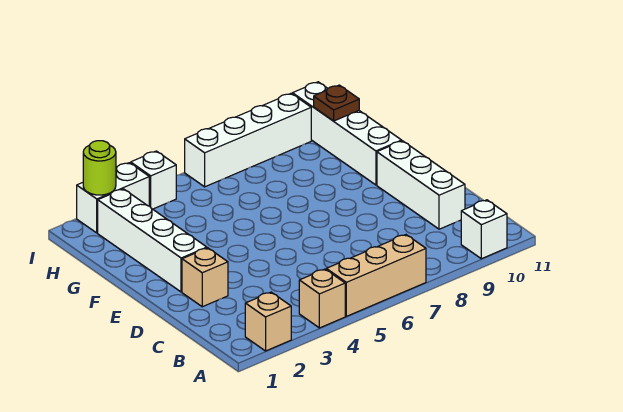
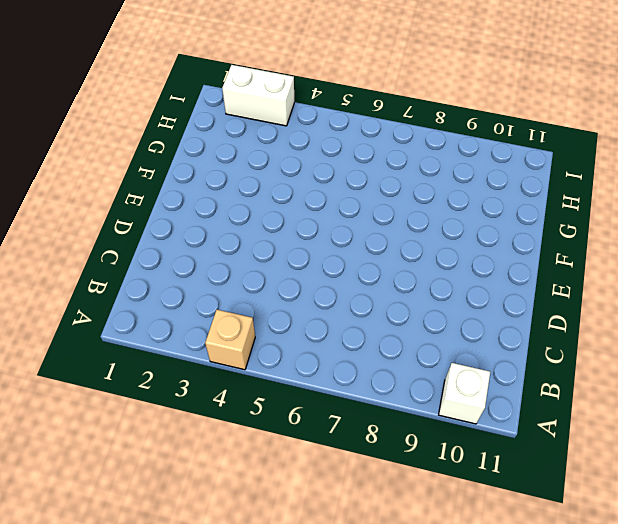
none -> tan 1x1 brick [245,292,291,351]
none -> tan 1x3 brick [326,235,426,316]
none -> white 1x3 brick [377,141,465,229]

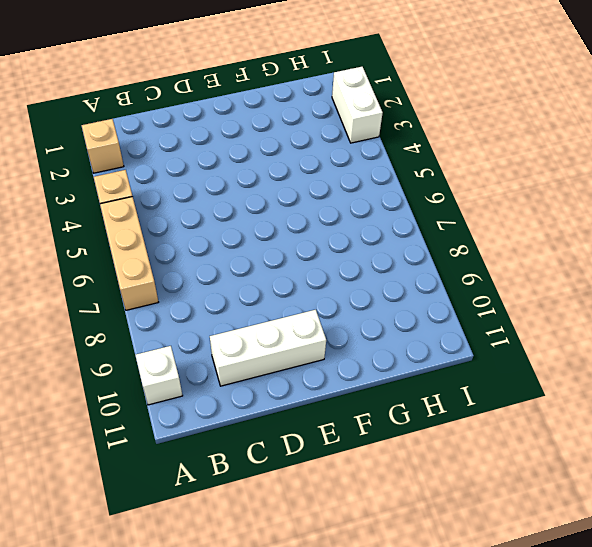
none -> tan 1x1 brick [182,248,228,307]
none -> white 1x4 brick [98,189,207,292]
none -> white 1x4 brick [292,82,402,185]

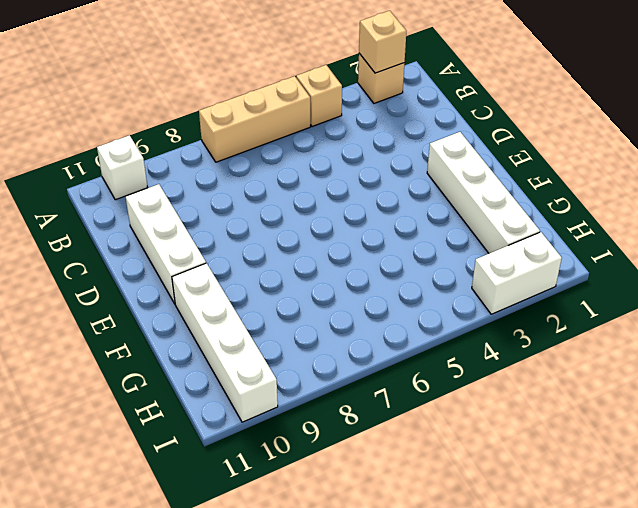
tan 1x1 brick [359,11,407,73] -> tan 1x1 brick moved to [182,248,228,307]
none -> white 1x1 brick [131,151,176,209]
none -> white 1x4 brick [185,93,311,187]
none -> brown 1x1 plate [314,85,359,121]

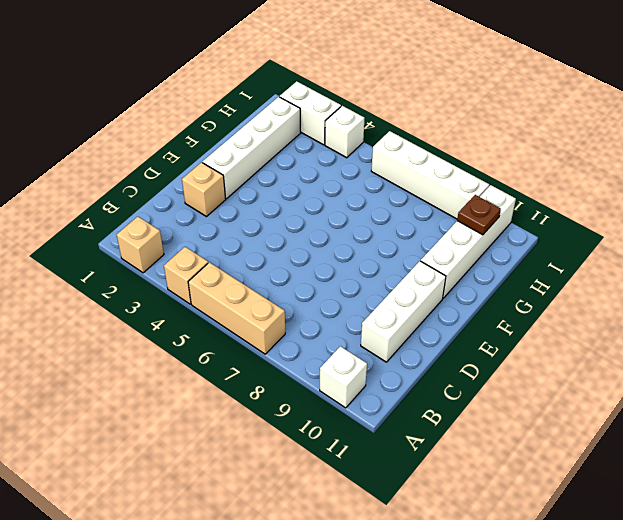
none -> lime 1x1 round brick [83,141,116,195]

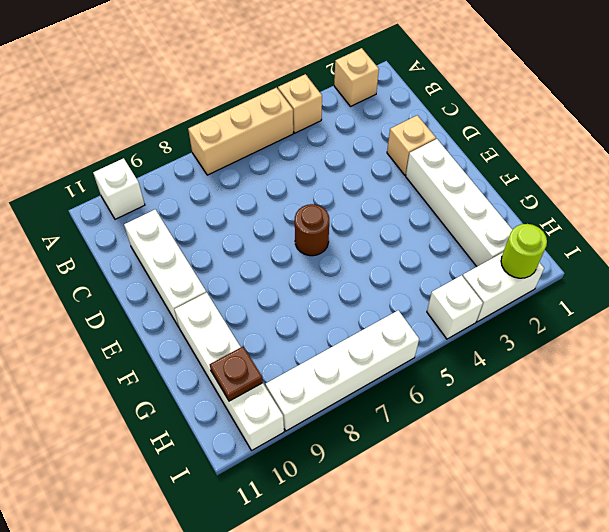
brown 1x1 round brick [295,204,329,256] -> none

